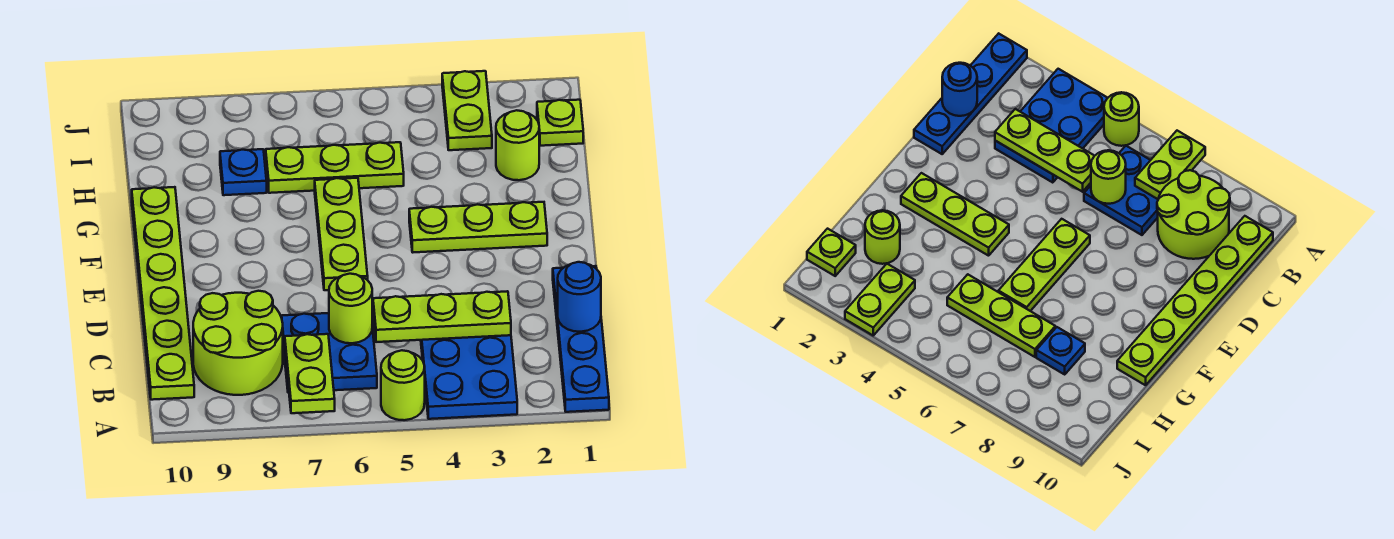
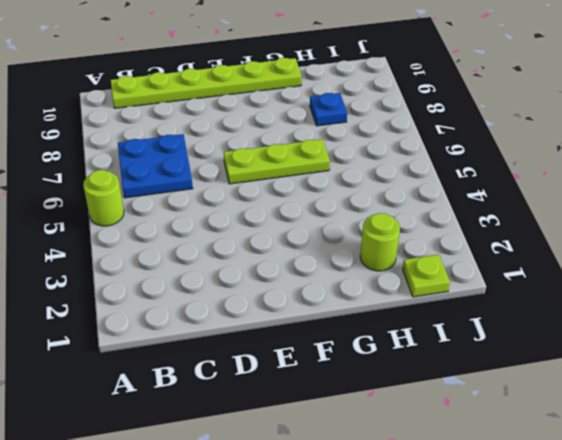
none -> blue 1x4 plate [553,266,609,412]
none -> blue 2x3 plate [421,335,517,419]
none -> lime 2x2 round brick [193,291,283,395]

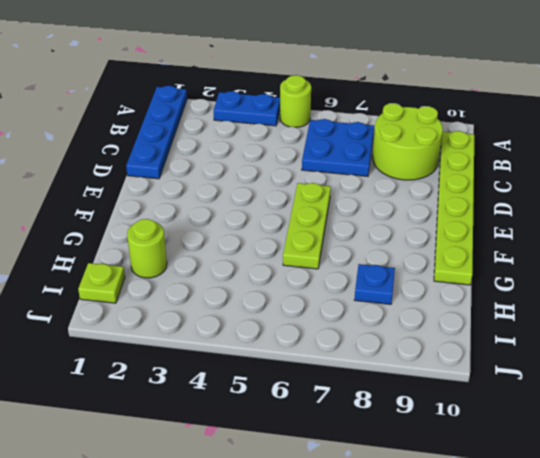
blue 1x2 plate [213,91,280,126] -> blue 2x3 plate [421,335,517,419]
none -> lime 1x3 plate [409,202,547,252]
none -> lime 1x3 plate [266,142,404,193]
none -> lime 1x2 plate [442,71,492,150]

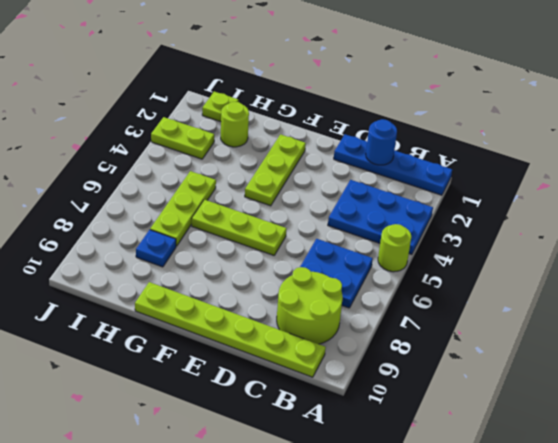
none -> lime 1x2 plate [285,334,335,413]
none -> lime 1x3 plate [373,291,511,342]
none -> lime 1x1 round brick [329,274,372,343]

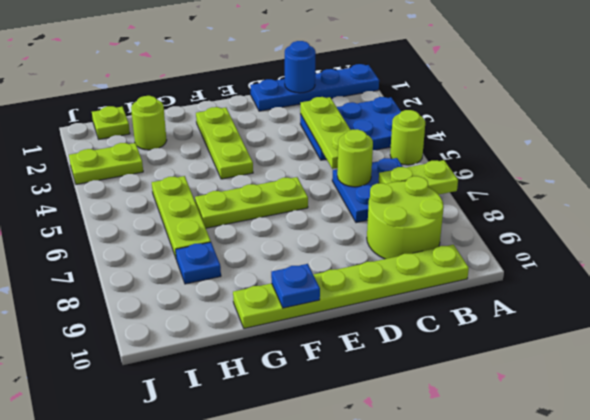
blue 1x1 plate [271,264,320,308] -> none

